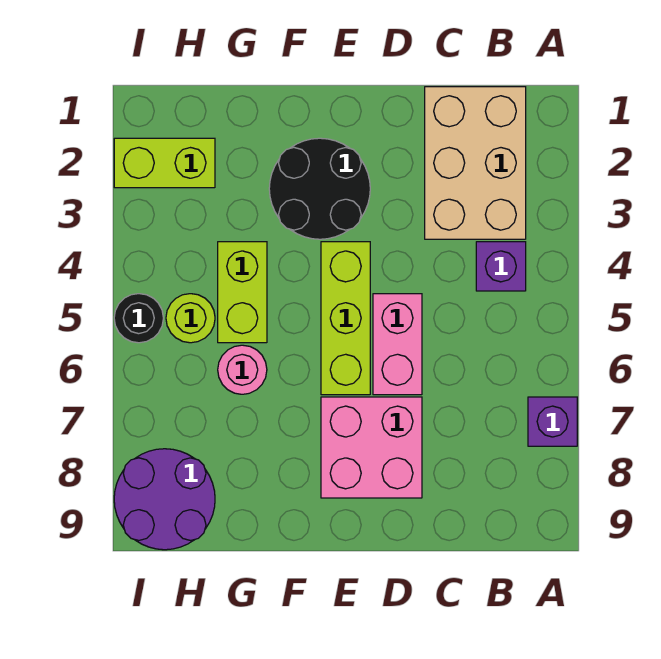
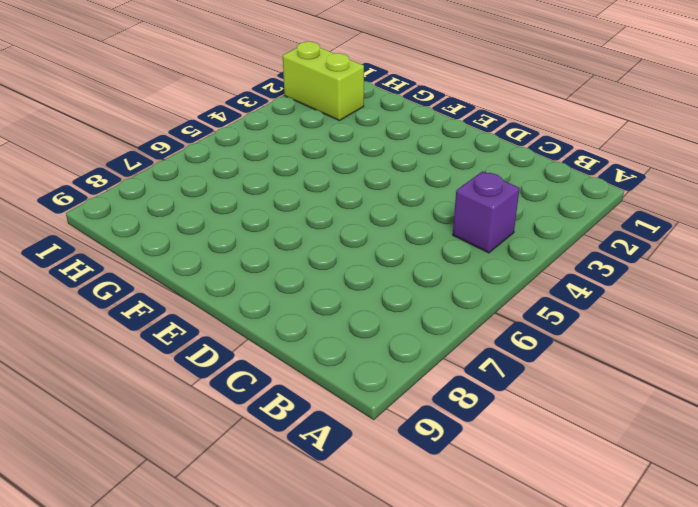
none -> purple 1x1 brick [528,397,577,446]
none -> tan 2x3 brick [425,87,526,239]
none -> pink 1x2 brick [373,294,422,395]

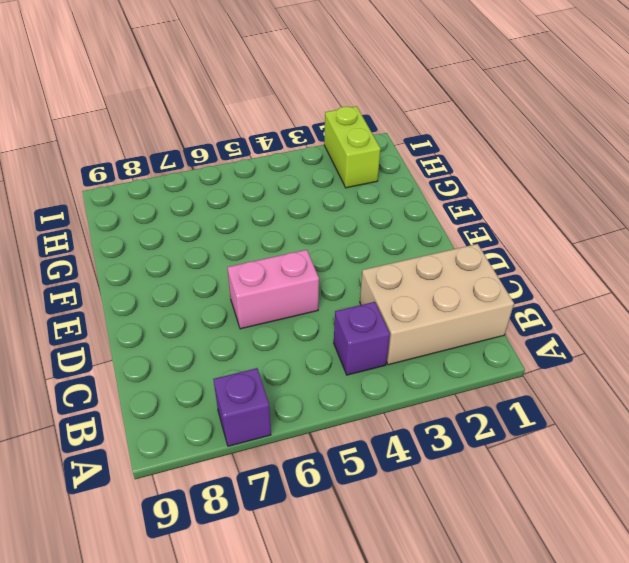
none -> pink 2x2 brick [321,397,422,498]
none -> black 2x2 round brick [269,138,370,239]
none -> lime 1x3 brick [321,242,370,395]

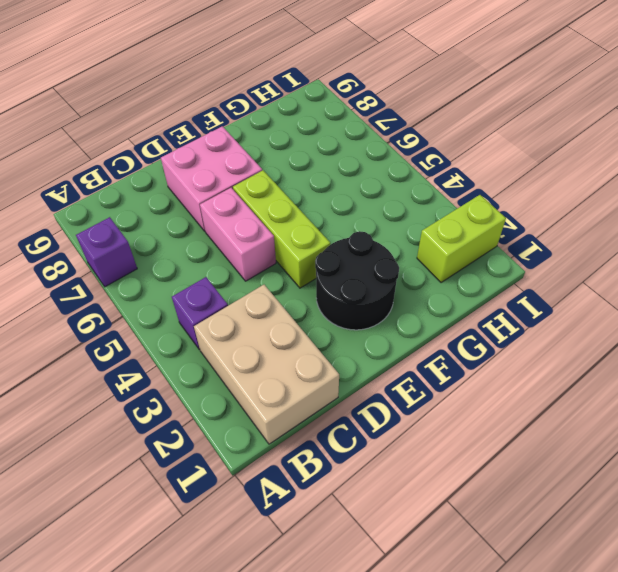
none -> lime 1x2 brick [218,242,267,343]
none -> pink 1x1 round brick [218,345,267,394]
none -> lime 1x1 round brick [166,294,215,343]

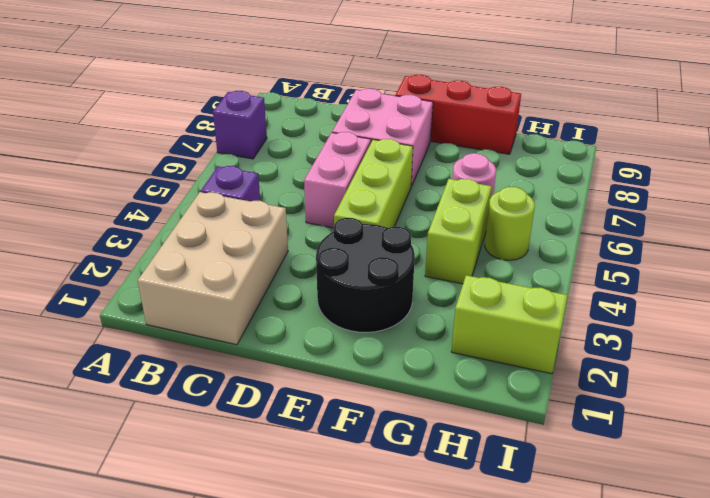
red 1x3 brick [396,75,521,154] -> none
none -> purple 2x2 round brick [114,449,215,550]
none -> black 1x1 round brick [114,294,163,343]

